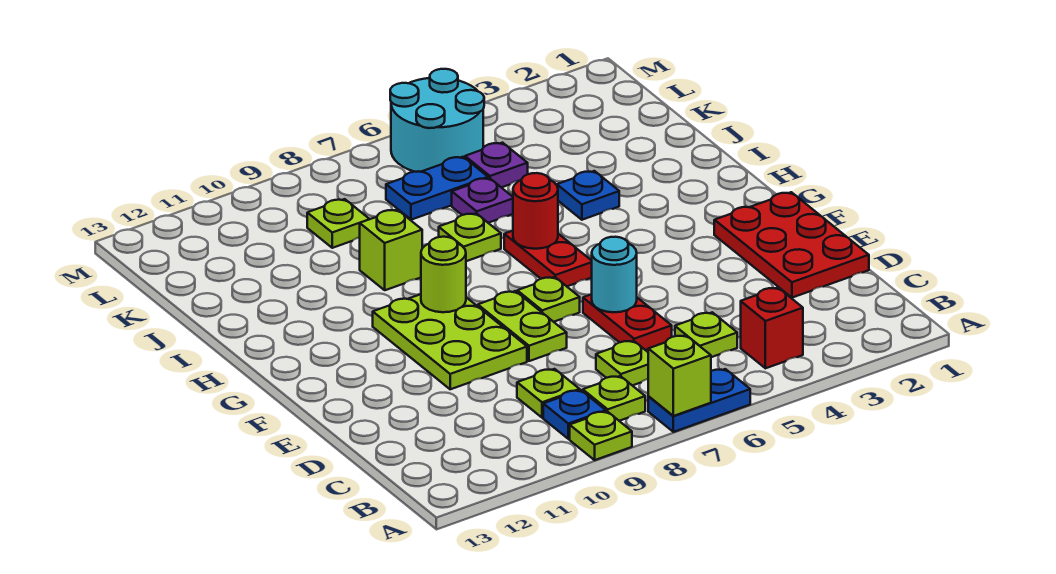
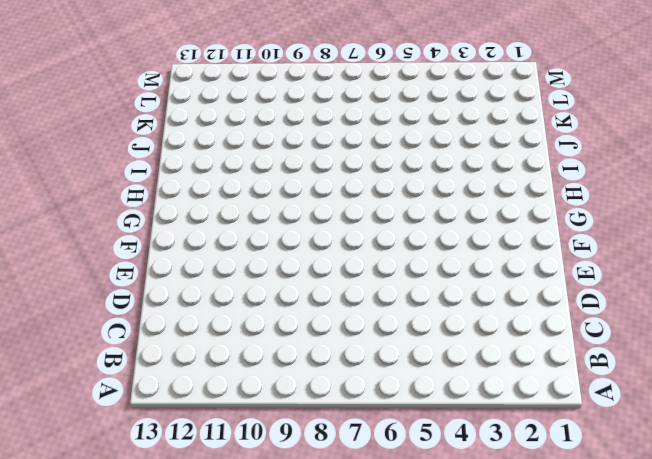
none -> blue 1x2 plate [648,369,750,432]
none -> lime 1x1 plate [570,411,632,460]
none -> red 1x1 brick [741,288,803,368]

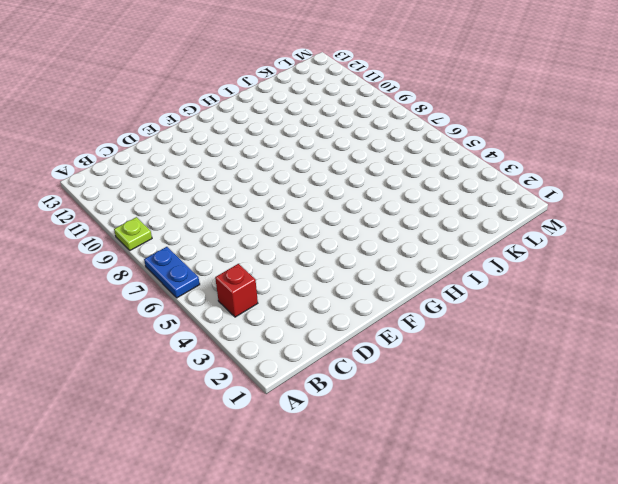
none -> lime 1x1 plate [583,376,645,421]
none -> blue 1x1 plate [543,390,606,439]
none -> lime 1x1 plate [675,312,737,357]

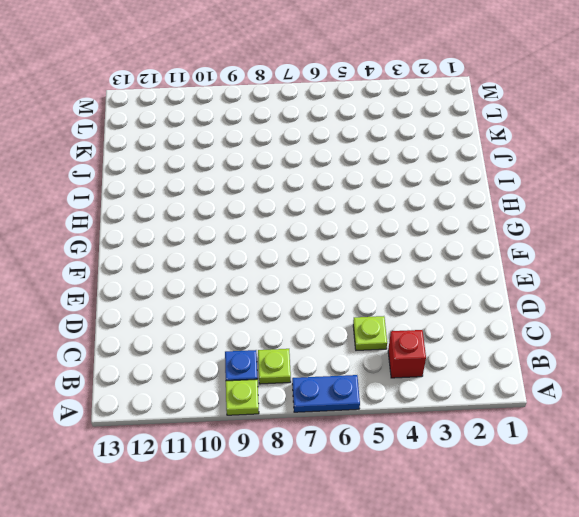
none -> lime 1x1 plate [596,341,648,386]
none -> lime 1x1 plate [517,369,580,418]
none -> red 2x3 plate [714,192,869,298]

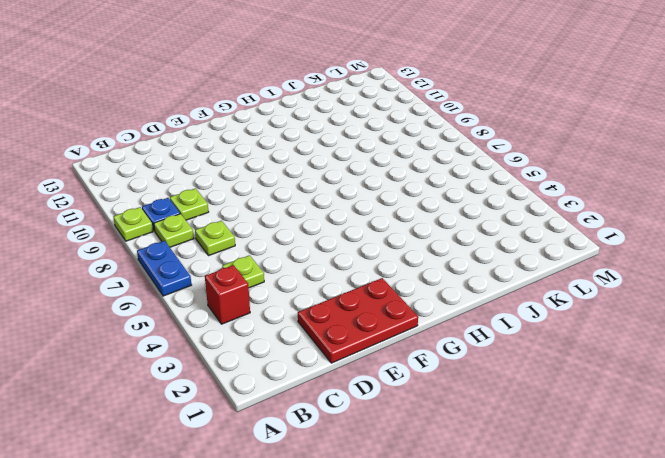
none -> red 1x2 plate [583,294,672,350]
none -> lime 1x2 plate [478,291,567,361]
none -> lime 2x3 plate [373,294,527,389]

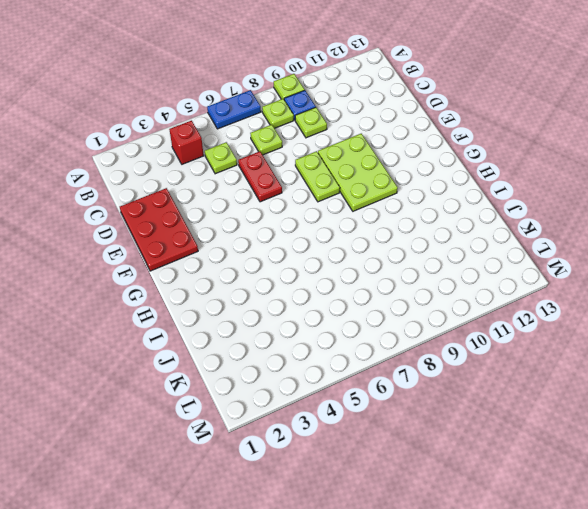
none -> lime 1x1 plate [517,277,580,322]
none -> red 1x2 plate [504,231,592,286]
none -> blue 1x1 plate [557,171,619,220]

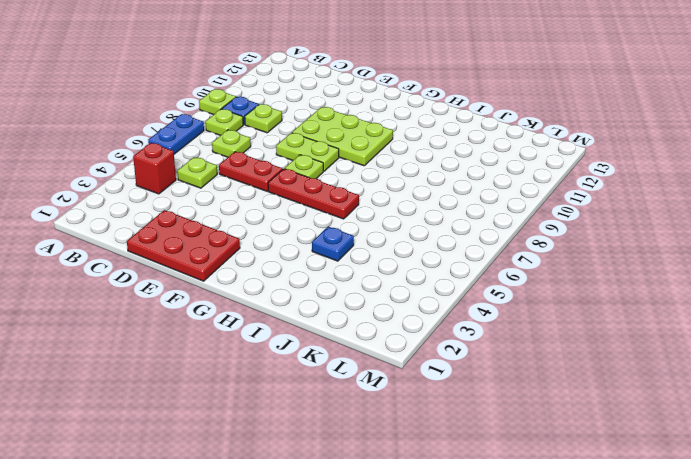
red 1x3 plate [268,169,359,219] -> red 1x2 plate [504,231,592,286]
none -> lime 1x1 plate [439,213,501,261]
none -> lime 1x1 brick [360,210,422,290]
none -> purple 1x1 plate [452,178,513,223]

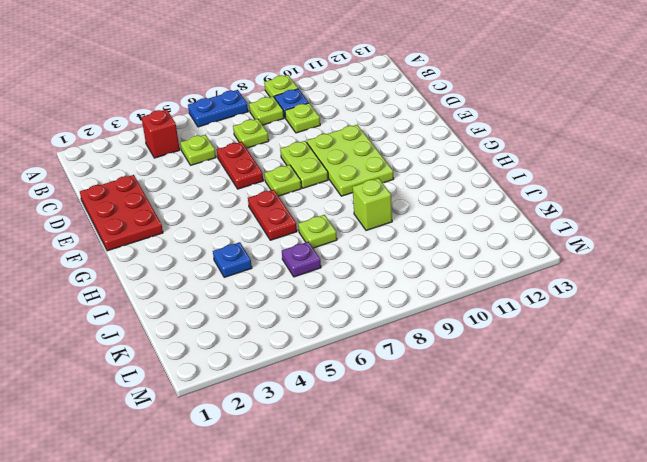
none -> purple 1x1 plate [465,143,528,187]
none -> blue 1x2 plate [386,157,488,220]
none -> lime 1x1 plate [307,199,369,248]

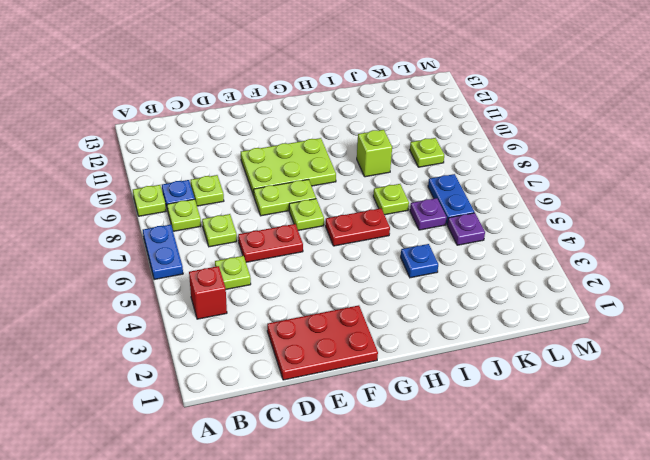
none -> cyan 2x2 round brick [390,69,485,172]
none -> lime 1x1 brick [648,335,711,416]
none -> cyan 1x1 round brick [592,237,637,312]

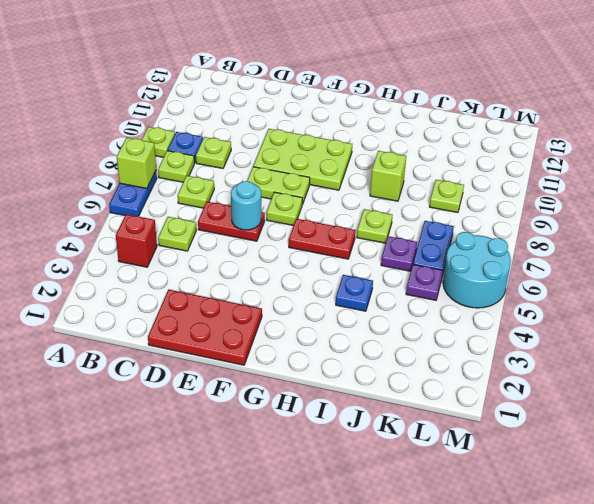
none -> lime 1x1 round brick [421,237,466,312]
none -> red 1x1 round brick [513,173,558,249]

